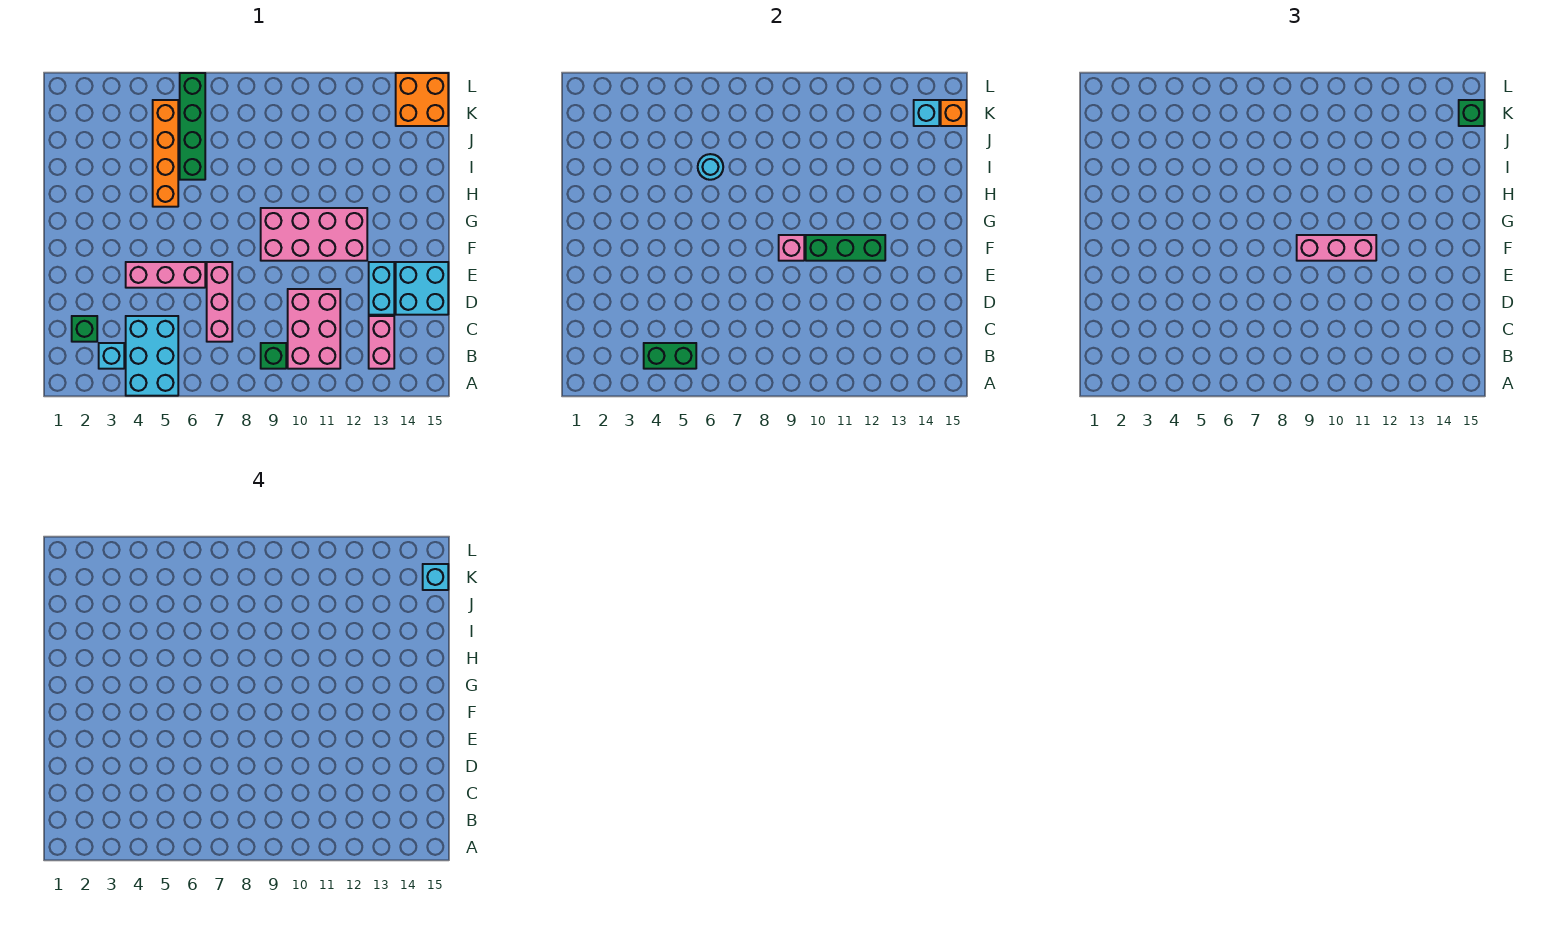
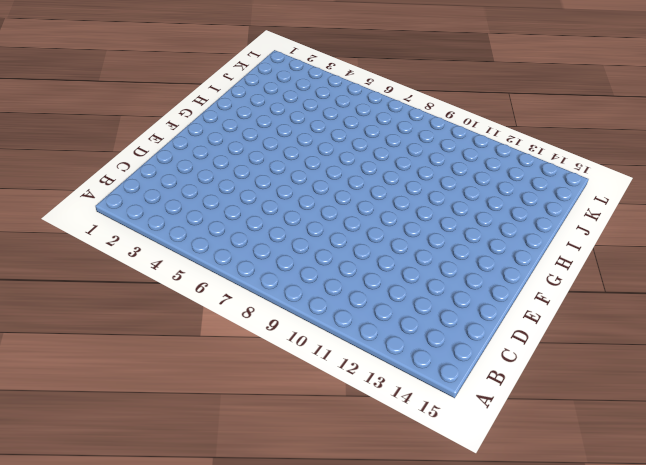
none -> cyan 2x3 brick [126,316,178,396]
none -> cyan 1x1 brick [99,343,124,369]
none -> green 1x1 brick [261,343,286,369]

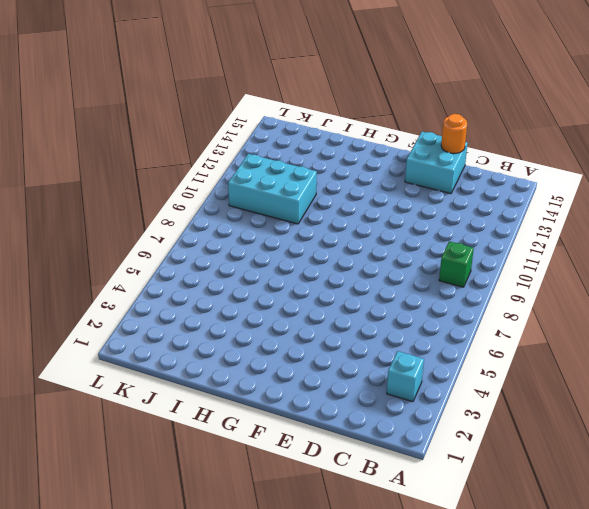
orange 1x1 round brick [441,114,467,154] -> none
cyan 2x3 brick [228,154,317,224] -> cyan 2x3 brick moved to [126,316,178,396]
none -> pink 2x3 brick [288,289,340,369]
none -> pink 1x2 brick [369,316,394,369]
none -> green 1x1 brick [72,316,97,342]

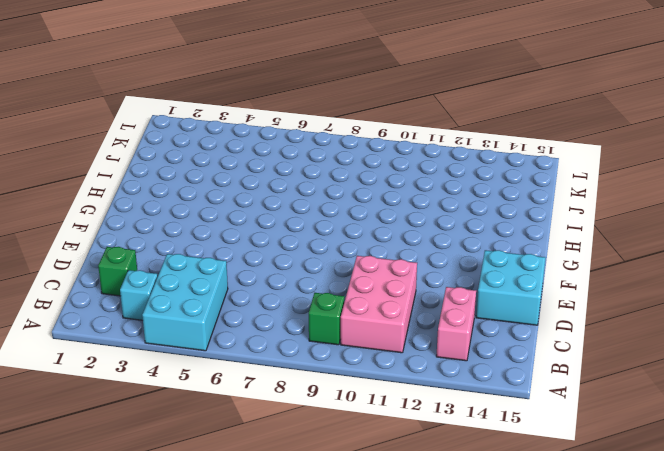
none -> pink 1x3 brick [207,262,232,342]
none -> cyan 1x2 brick [369,262,394,315]
none -> pink 1x3 brick [126,262,205,288]

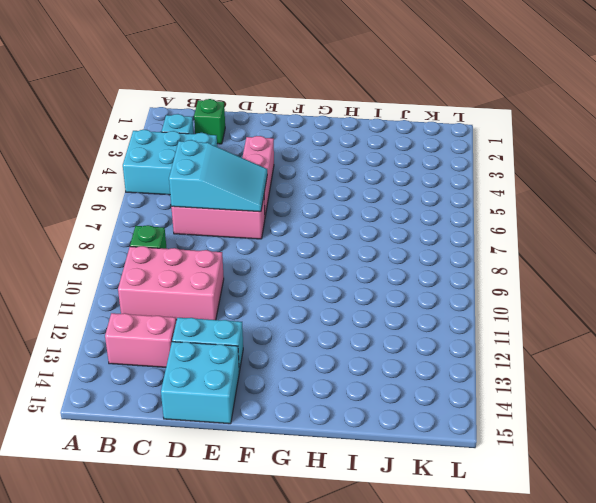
cyan 2x3 slope [169,140,267,212] -> none
none -> pink 2x4 brick [261,208,367,261]
none -> orange 1x4 brick [153,100,178,207]
none -> green 1x4 brick [180,73,205,180]

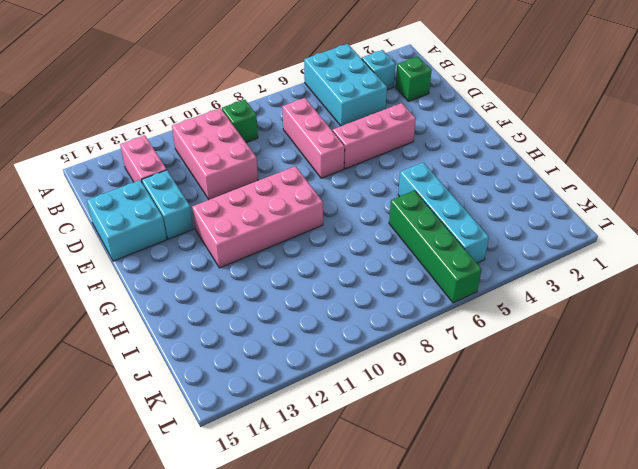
cyan 1x4 brick [398,162,489,263] -> orange 1x4 brick [153,100,178,207]
none -> orange 2x2 brick [396,73,448,126]
none -> green 1x2 brick [644,343,696,369]
none -> pink 1x1 brick [779,235,804,261]

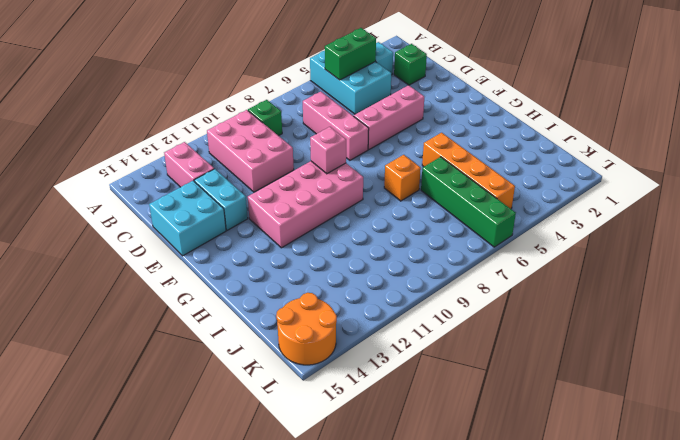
orange 1x1 brick [384,155,421,201] -> orange 1x1 brick moved to [941,100,966,126]
orange 2x2 round brick [276,293,337,365] -> orange 2x2 brick [396,73,448,126]
none -> green 1x3 brick [806,235,885,261]
none -> cyan 1x1 round brick [698,154,723,180]
none -> cyan 1x1 brick [914,100,939,126]

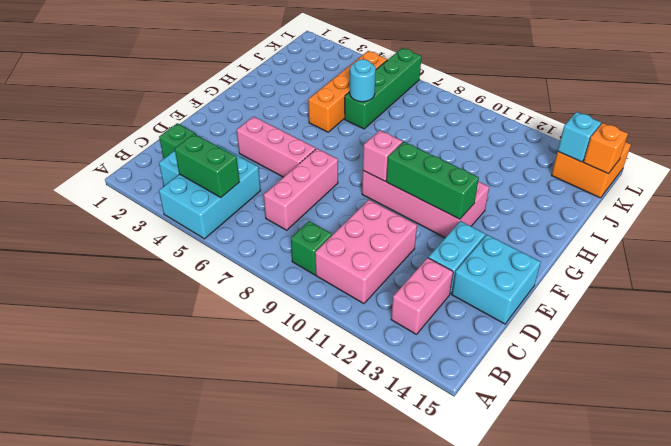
none -> pink 1x3 brick [1297,235,1376,261]
none -> green 1x1 brick [1459,100,1484,126]
none -> cyan 1x1 brick [423,564,448,590]

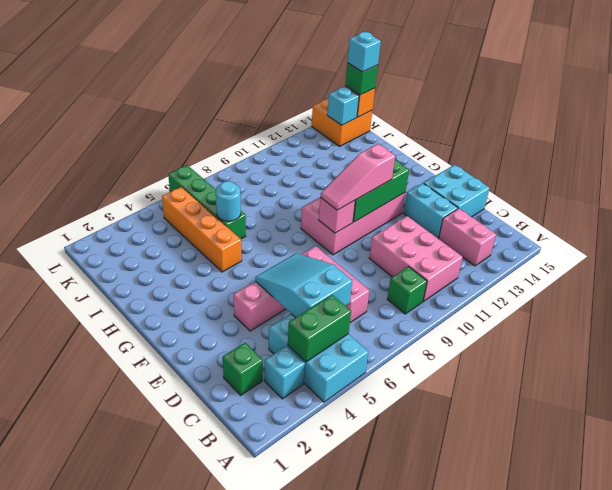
cyan 2x3 slope [255,253,352,318] -> none
pink 1x3 slope [320,144,395,210] -> pink 1x3 brick [1297,235,1376,261]

